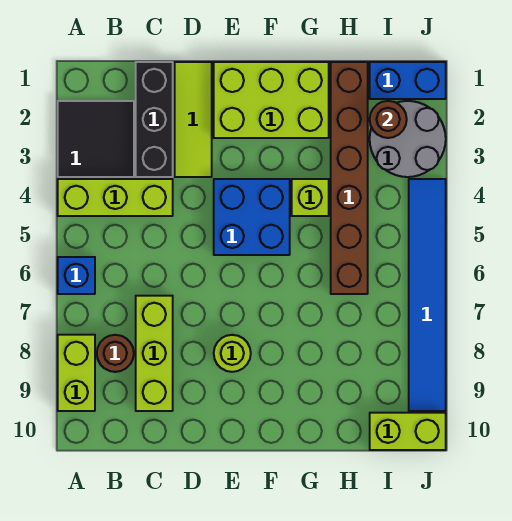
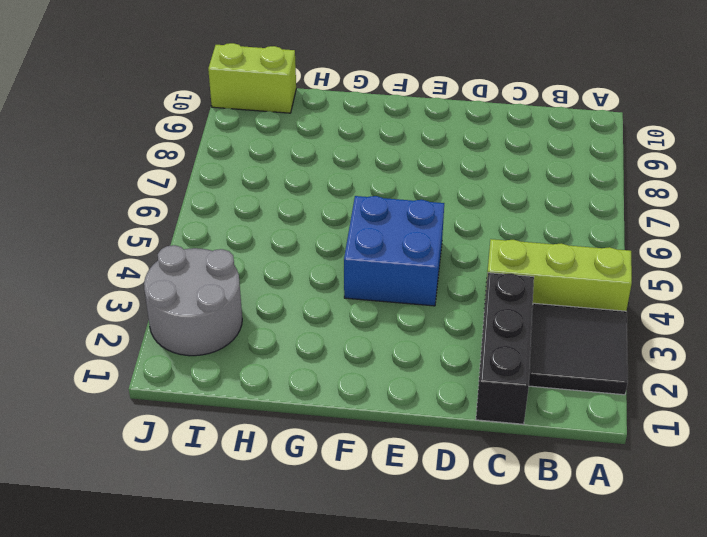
none -> blue 1x1 brick [58,257,95,294]
none -> lime 1x2 brick [58,335,95,411]
none -> brown 1x1 round brick [97,335,134,372]

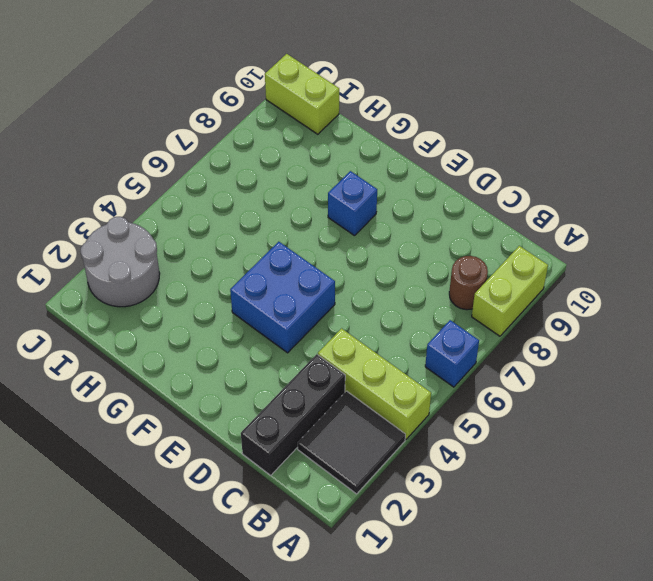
blue 1x1 brick [328,171,377,236] -> none
none -> lime 1x3 brick [136,296,173,411]
none -> lime 1x3 tile [175,62,212,177]
none -> lime 2x3 brick [214,62,329,138]

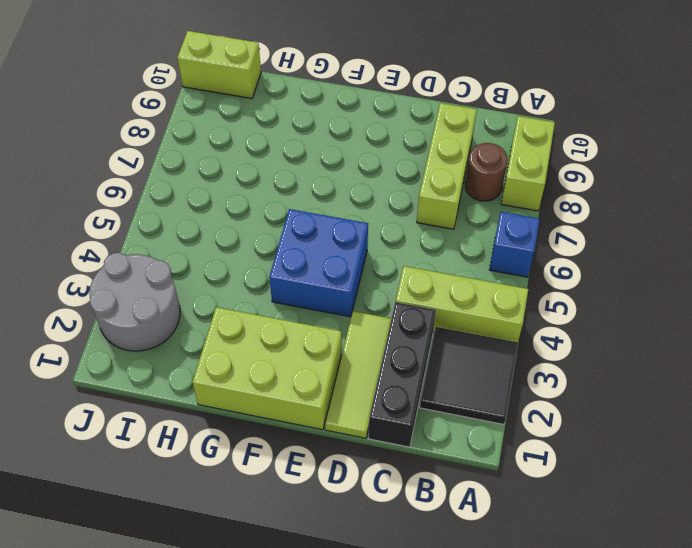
none -> lime 1x1 round brick [214,335,251,372]
none -> lime 1x1 brick [292,179,329,216]
none -> brown 1x6 brick [331,62,368,294]

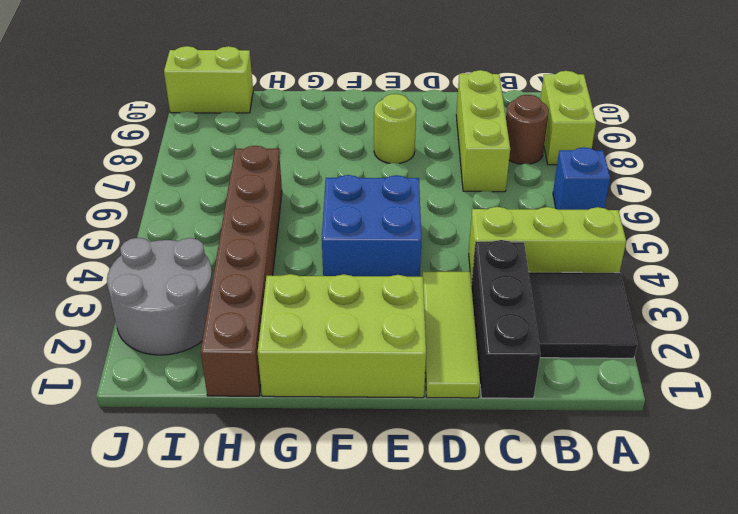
none -> lime 1x1 brick [292,179,329,216]
none -> blue 1x2 brick [370,62,446,99]
none -> blue 1x6 tile [409,179,446,411]

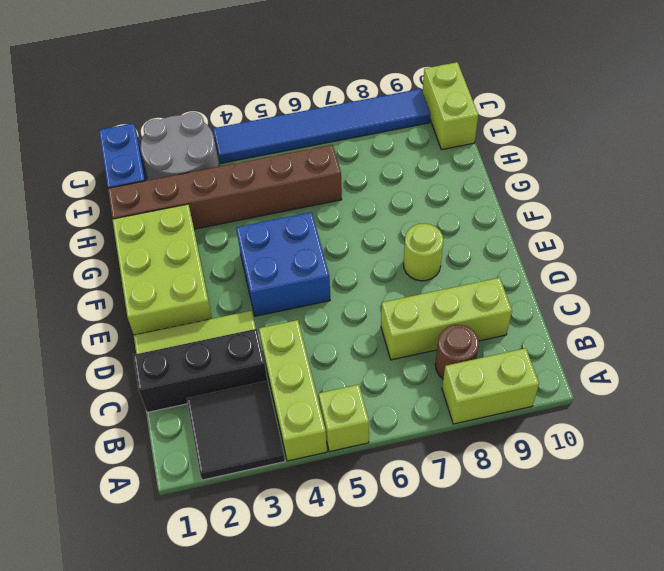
lime 1x1 brick [319,385,369,452] -> lime 1x1 brick moved to [292,179,329,216]
none -> blue 1x1 brick [58,257,95,294]
none -> brown 1x1 round brick [370,101,407,138]

